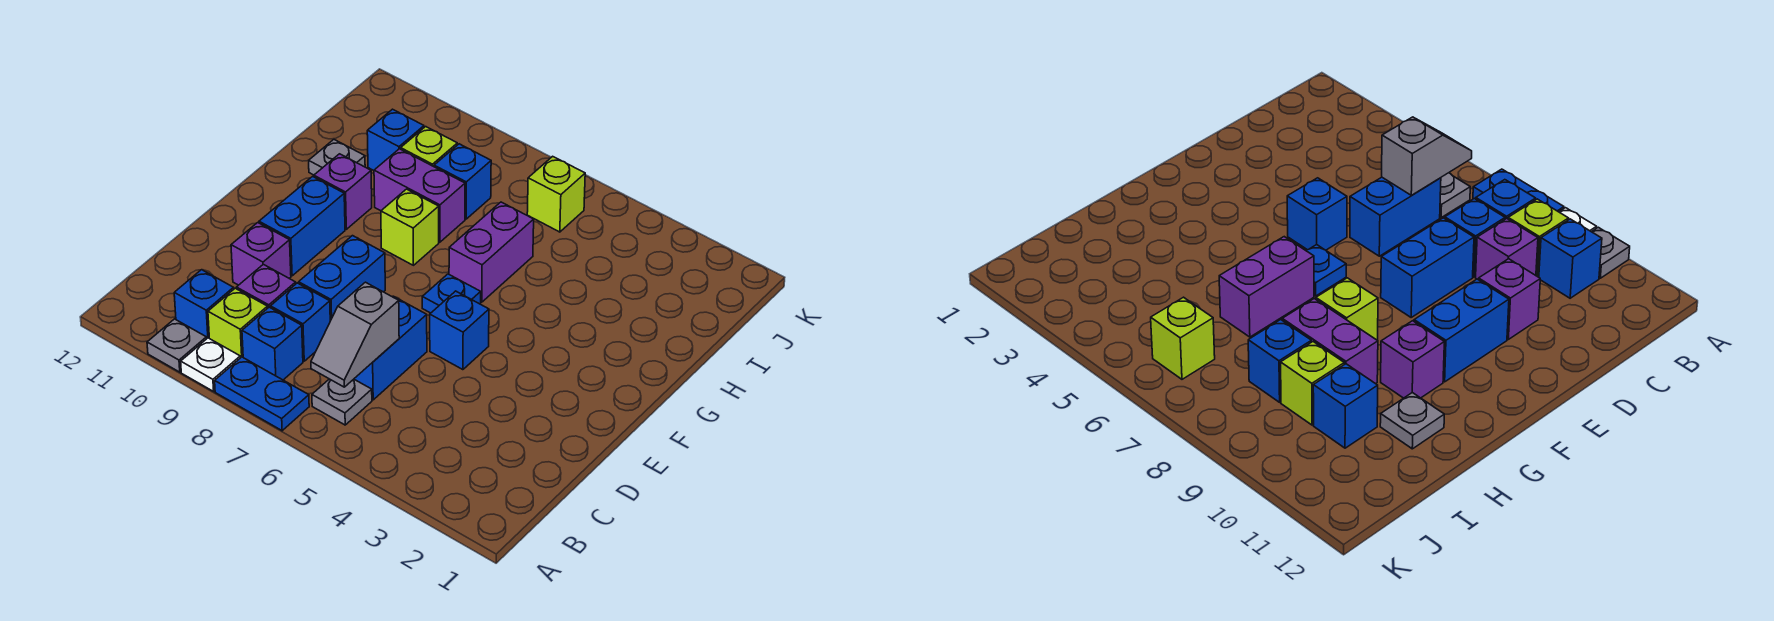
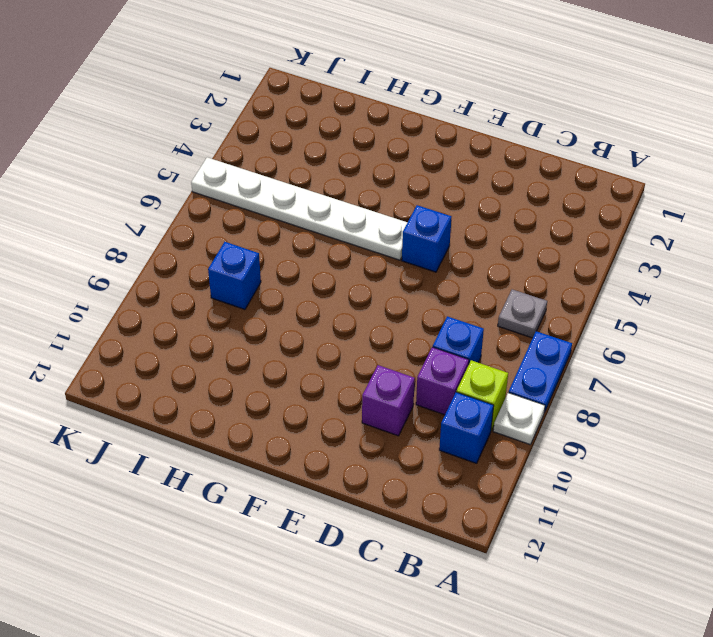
white 1x6 plate [191,157,407,260] -> none
none -> grey 1x1 plate [147,319,206,372]
none -> blue 1x1 brick [242,307,303,380]
none -> blue 1x2 brick [354,296,427,400]

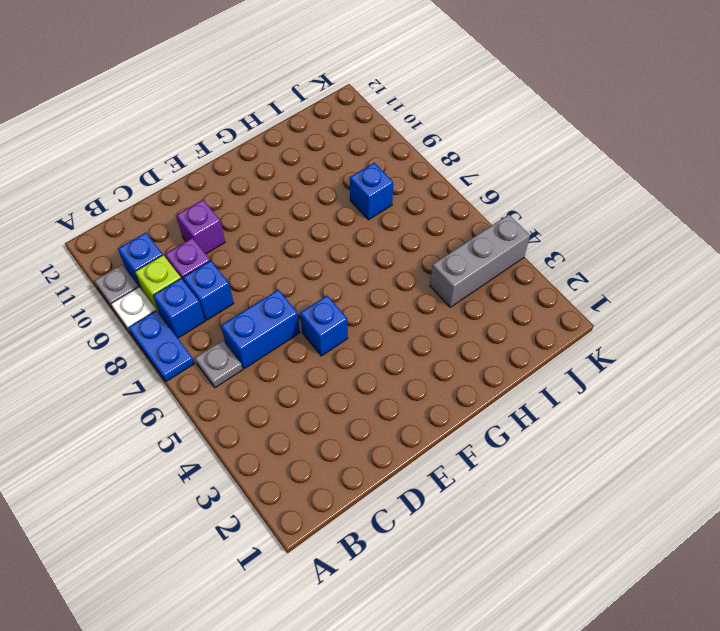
grey 1x3 brick [430,215,530,307] -> none
none -> blue 1x2 brick [299,236,385,321]
none -> blue 1x2 brick [259,176,345,276]
none -> blue 1x1 plate [422,274,481,313]

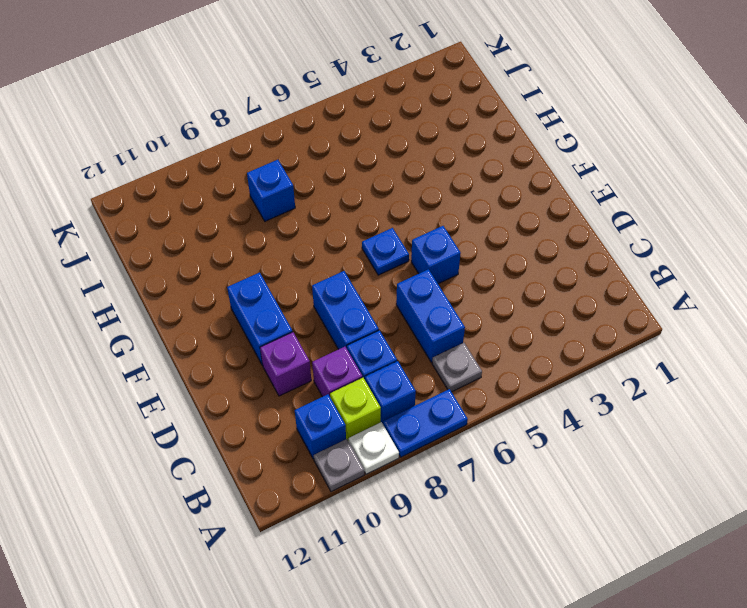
none -> purple 1x2 brick [449,202,534,302]
none -> lime 1x1 brick [381,189,439,265]
none -> purple 1x1 brick [314,154,372,229]

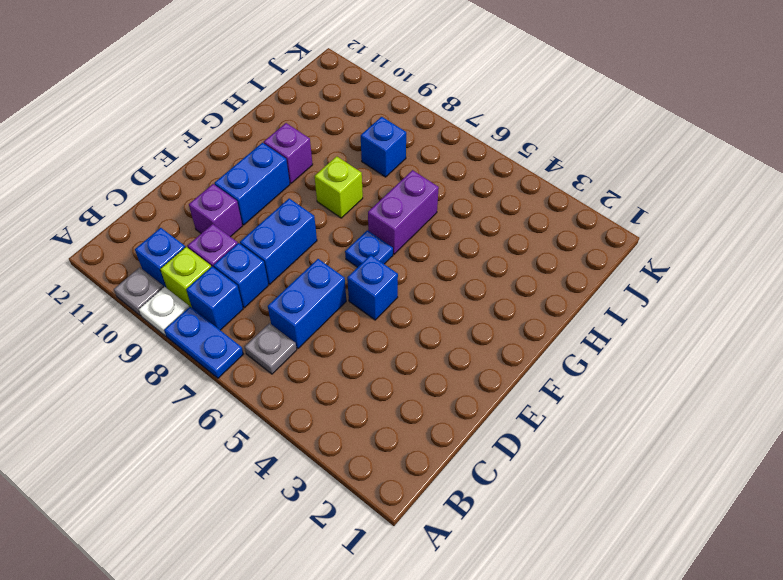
none -> purple 1x2 brick [374,149,465,242]
none -> grey 1x1 plate [309,140,365,175]
none -> lime 1x1 brick [401,127,457,167]

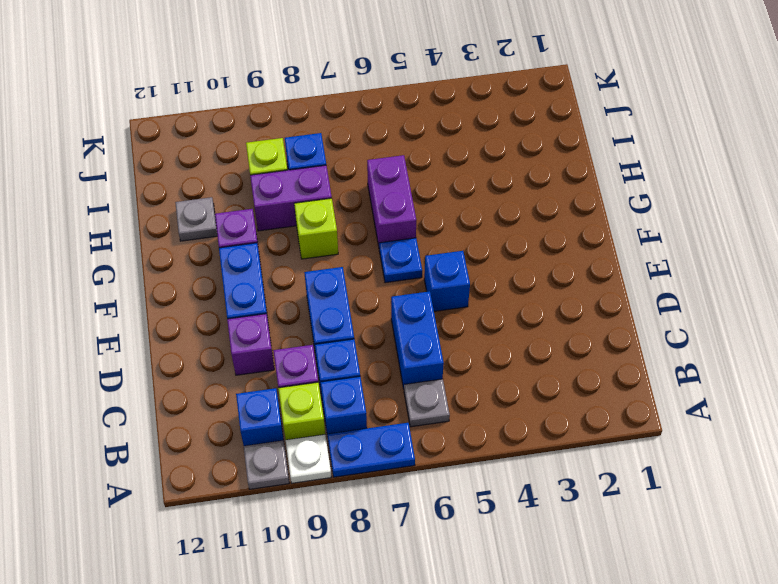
none -> blue 1x1 brick [367,109,424,170]
none -> lime 1x1 brick [527,156,585,232]
none -> grey 1x2 slope [311,282,399,387]

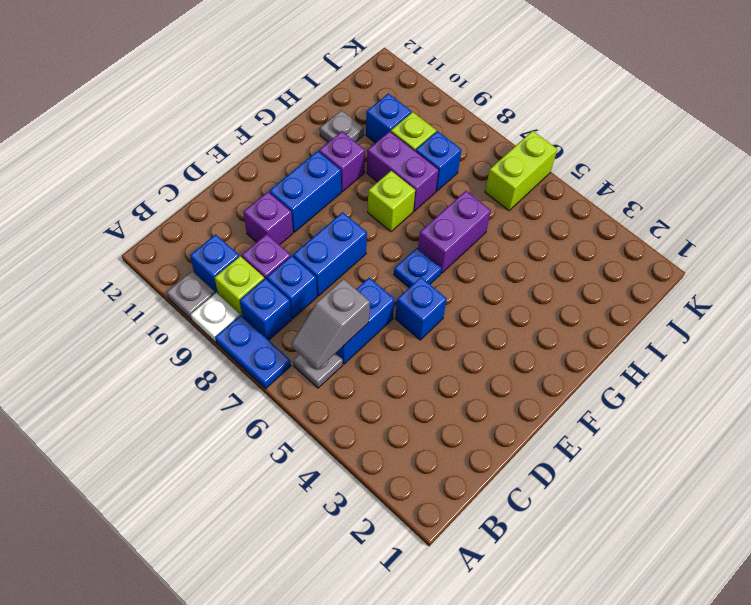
lime 1x2 brick [485,131,557,211] -> lime 1x1 brick [527,156,585,232]

